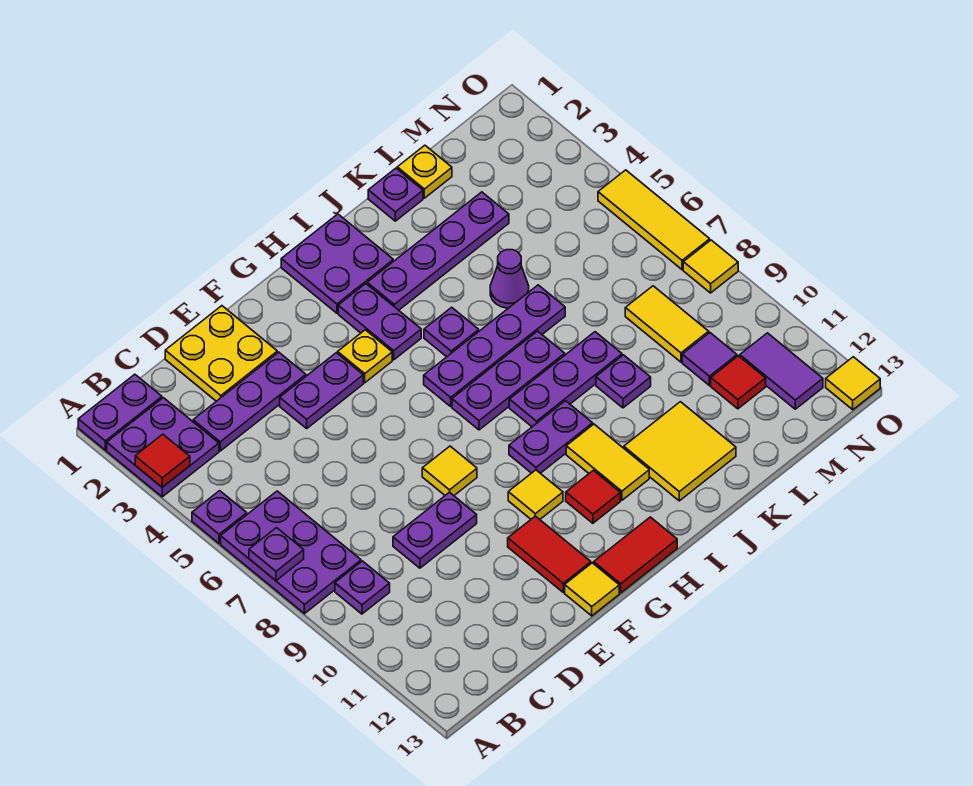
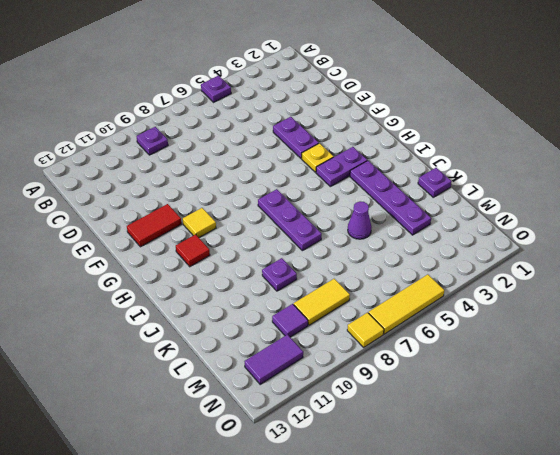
none -> purple 1x2 plate [78,374,162,450]
none -> purple 2x2 plate [107,398,219,497]
none -> purple 2x3 plate [221,491,361,614]
none -> purple 1x3 plate [193,352,306,451]

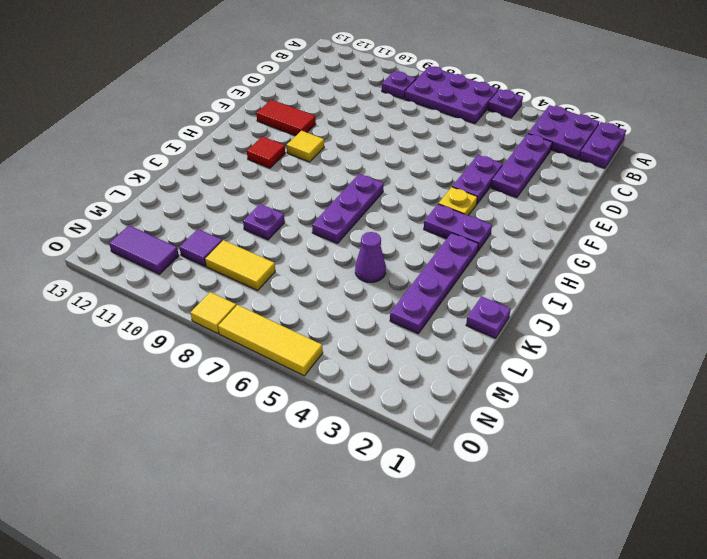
none -> yellow 2x2 plate [165,306,277,401]
none -> purple 1x2 plate [393,492,477,568]
none -> yellow 1x1 tile [422,446,477,496]
none -> yellow 1x1 tile [565,563,619,616]

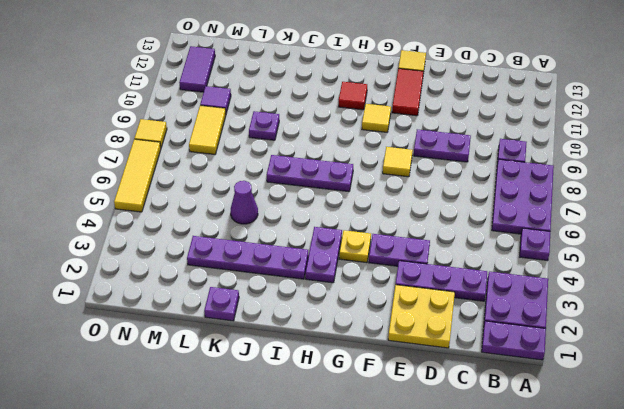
none -> red 1x2 tile [594,517,677,593]
none -> purple 2x2 plate [281,214,393,313]
none -> purple 1x4 plate [424,285,565,406]
none -> purple 1x2 plate [509,401,593,473]

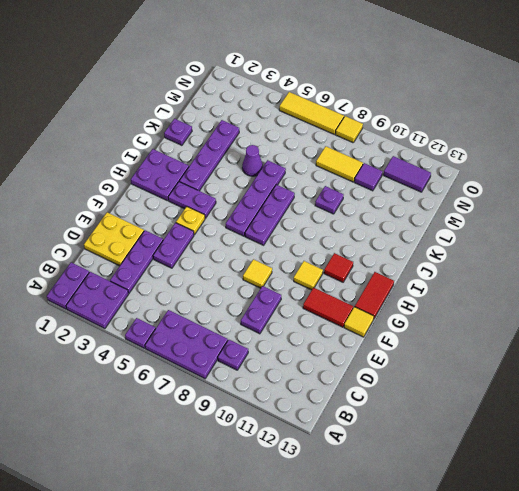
none -> purple 1x2 plate [509,401,593,473]
none -> purple 1x1 plate [424,307,479,357]
none -> purple 1x3 plate [509,332,622,427]
none -> yellow 1x2 tile [566,424,649,500]

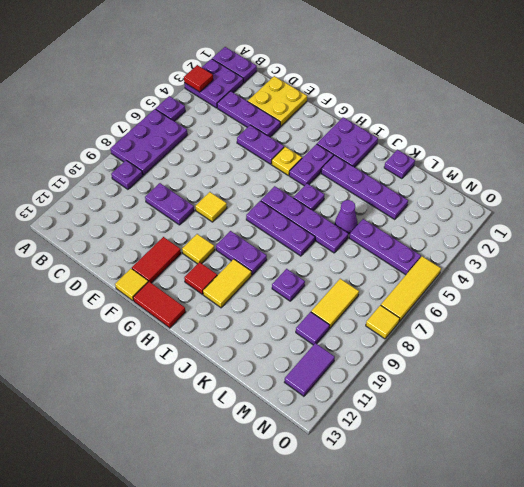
purple 1x3 plate [349,219,421,275] -> purple 1x3 plate moved to [509,332,622,427]
none -> yellow 2x2 tile [624,402,736,501]
none -> yellow 1x1 plate [397,145,452,198]
none -> red 1x1 tile [711,356,766,409]
none -> yellow 1x1 tile [826,357,880,410]

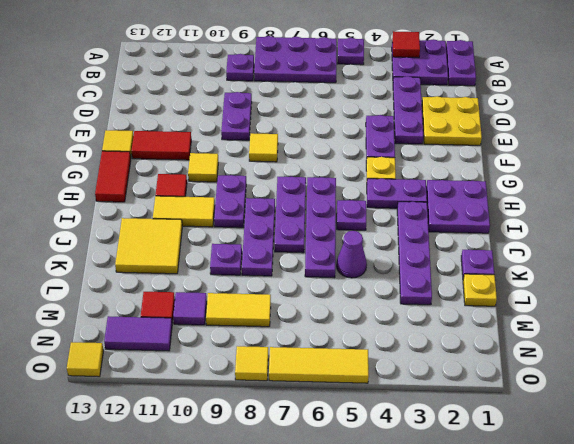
none -> purple 1x1 plate [249,528,304,581]

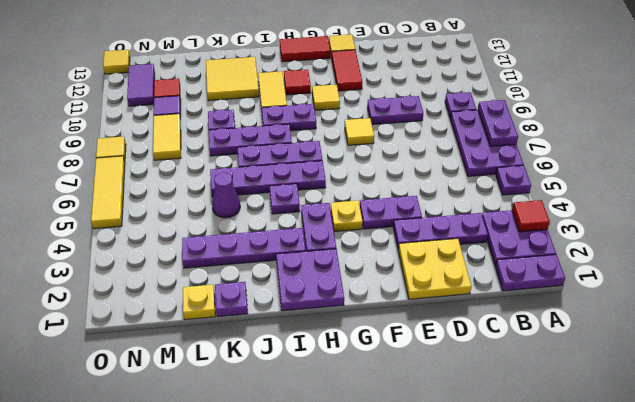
purple 1x2 plate [478,100,518,146] -> purple 1x1 plate [249,528,304,581]

